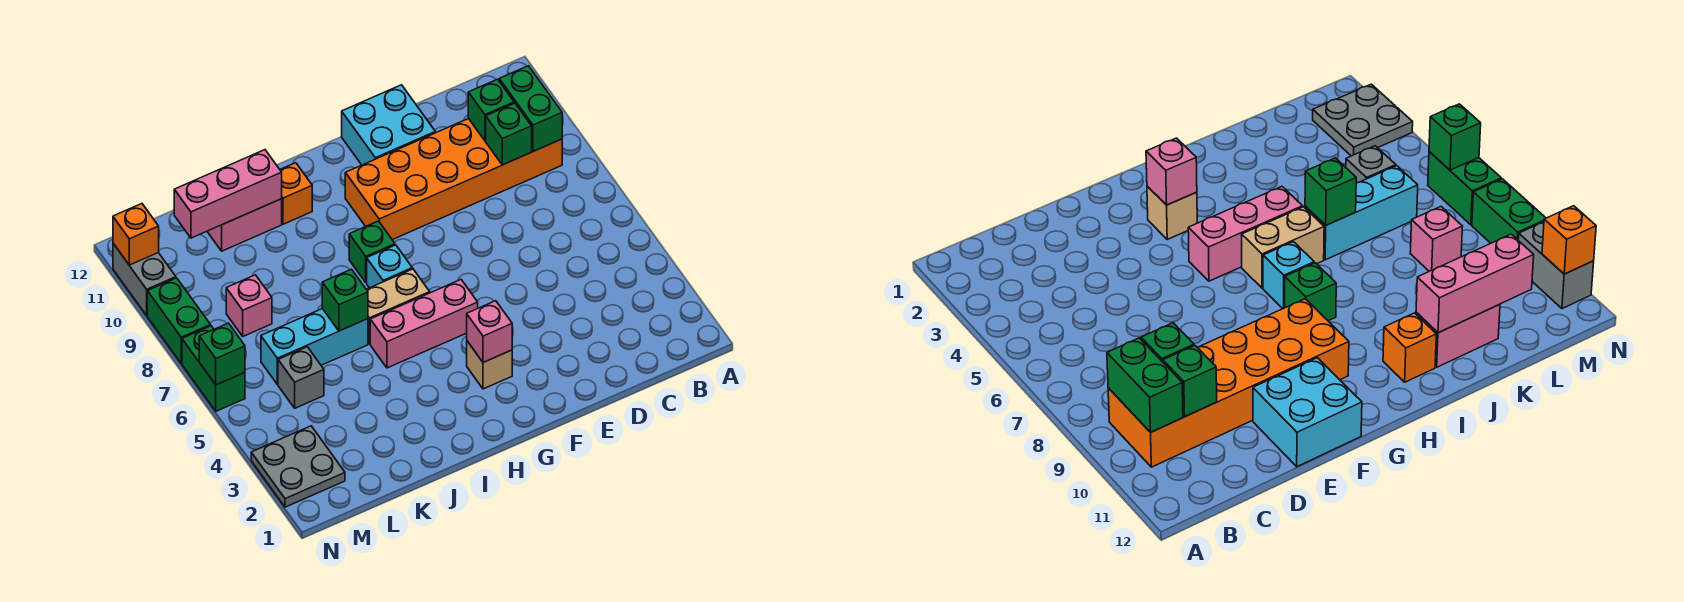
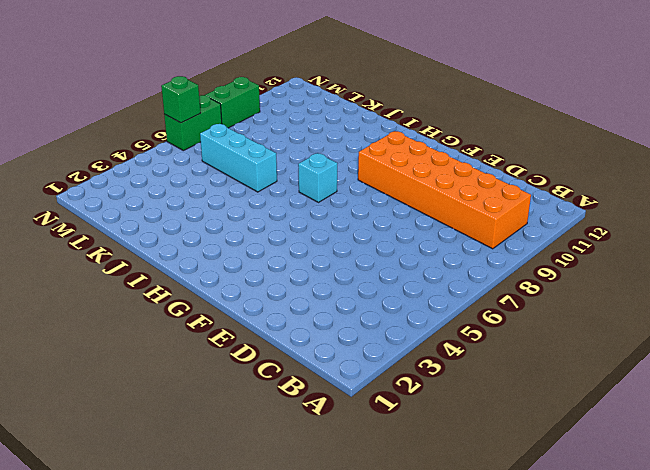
none -> cyan 2x2 brick [342,85,435,165]
none -> tan 1x1 brick [467,341,512,389]
none -> pink 1x3 brick [370,280,478,368]

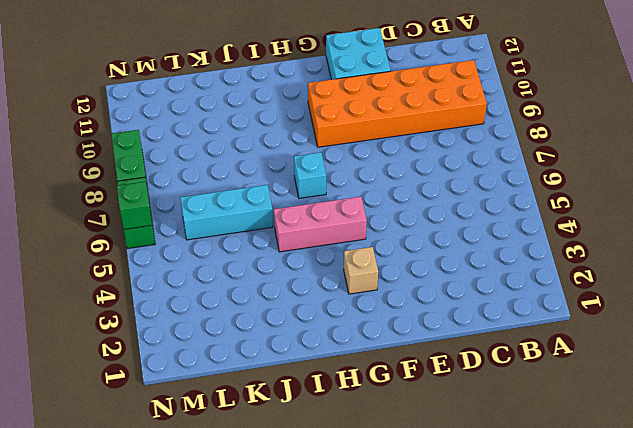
none -> tan 1x2 brick [366,269,430,344]
none -> green 1x1 brick [349,221,395,283]
none -> orange 1x1 brick [280,163,312,224]

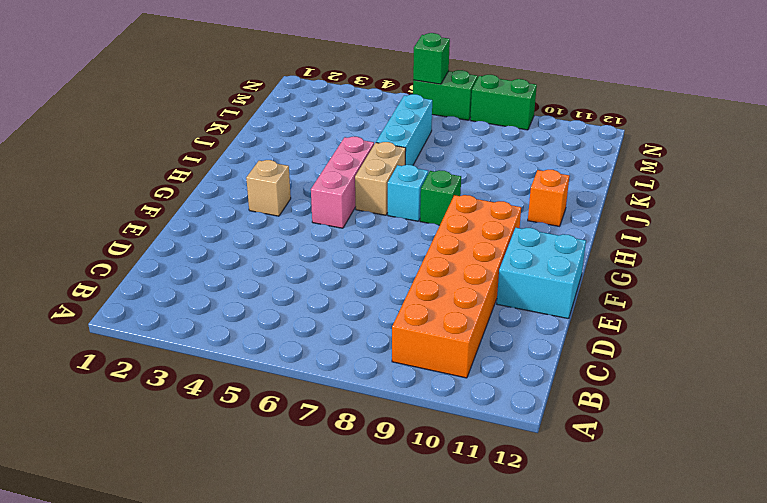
none -> pink 1x2 brick [207,199,282,251]
none -> grey 1x1 brick [278,347,324,408]
none -> pink 1x1 brick [226,275,272,336]

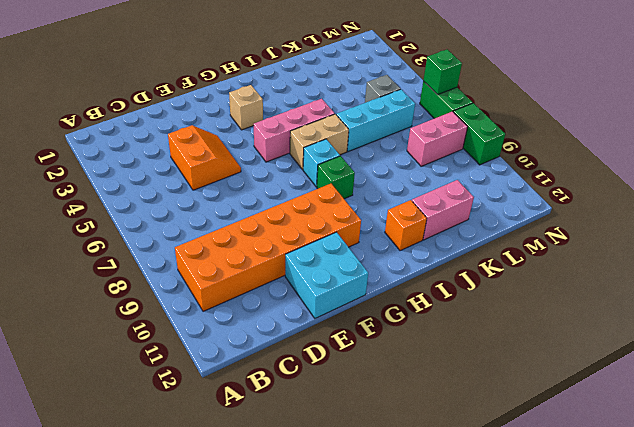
orange 2x2 slope [168,125,241,190] -> none
pink 1x2 brick [407,111,468,166] -> pink 1x1 brick [226,275,272,336]
none -> grey 2x2 plate [251,426,345,507]
none -> grey 1x2 brick [113,243,176,315]
none -> green 1x2 brick [499,66,562,151]

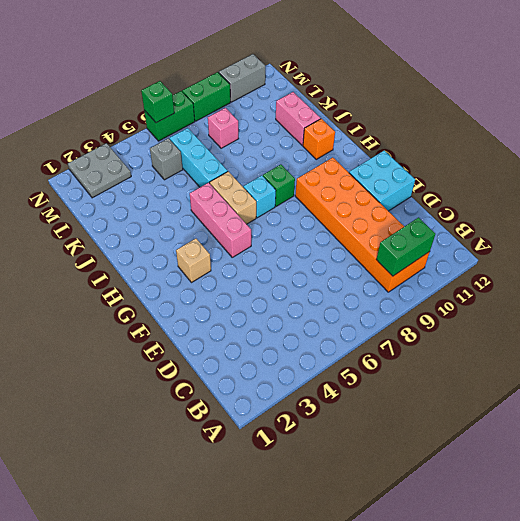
none -> green 1x1 brick [486,103,532,165]
none -> green 1x1 brick [468,79,514,141]
none -> pink 1x1 brick [467,301,512,362]

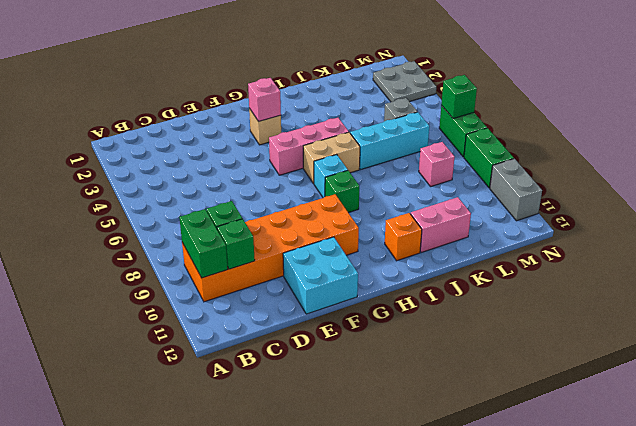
none -> green 1x1 brick [322,269,368,331]
none -> pink 1x3 brick [174,150,282,238]
none -> orange 1x1 brick [113,204,159,265]

